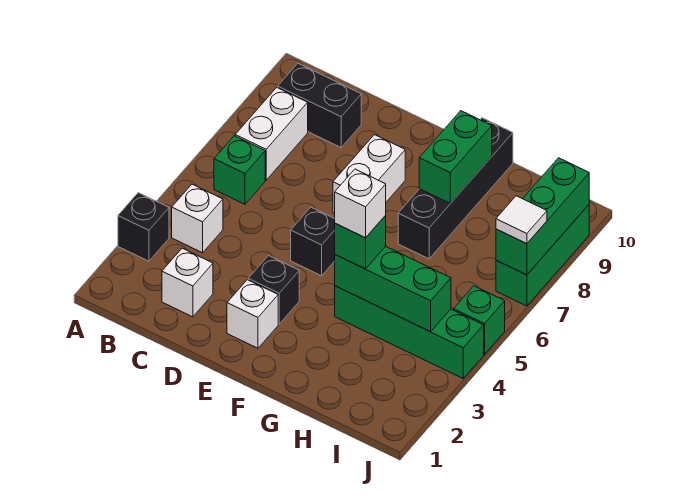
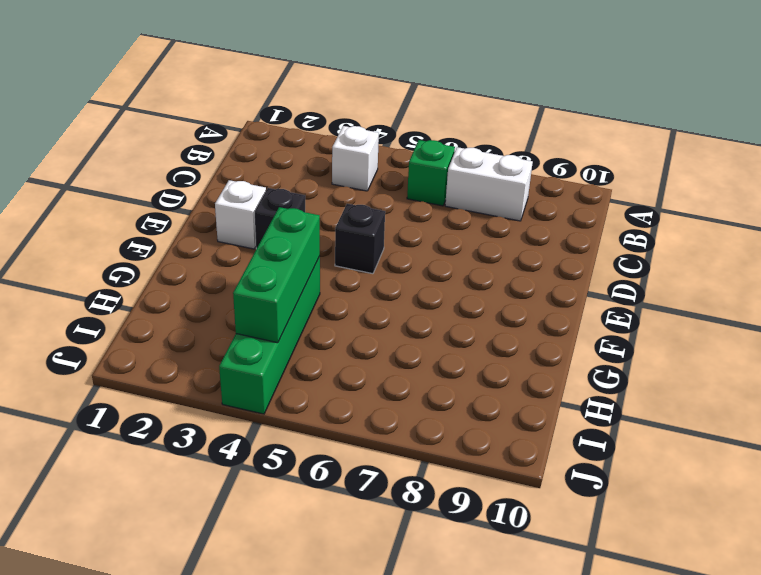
none -> black 1x1 brick [118,193,169,261]
none -> black 1x2 brick [278,63,361,147]
none -> white 1x1 brick [162,248,213,317]

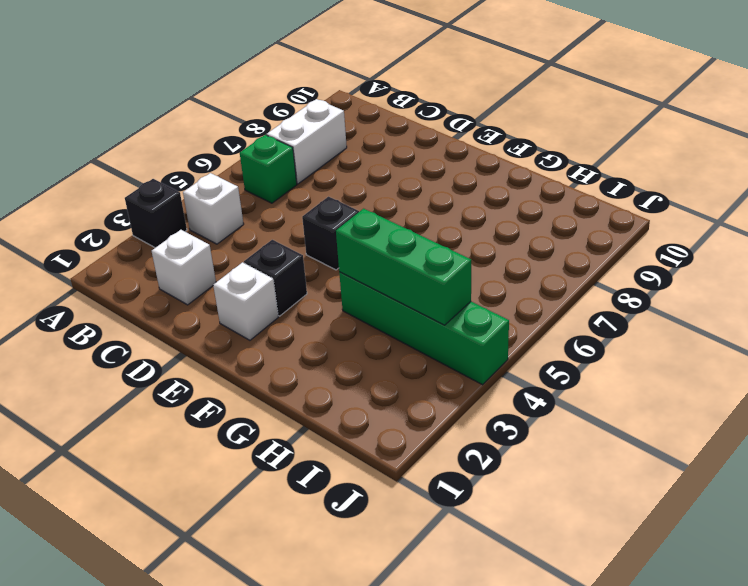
none -> black 1x2 brick [278,63,361,147]
none -> white 1x2 brick [333,135,405,213]
none -> black 1x4 brick [398,118,513,259]

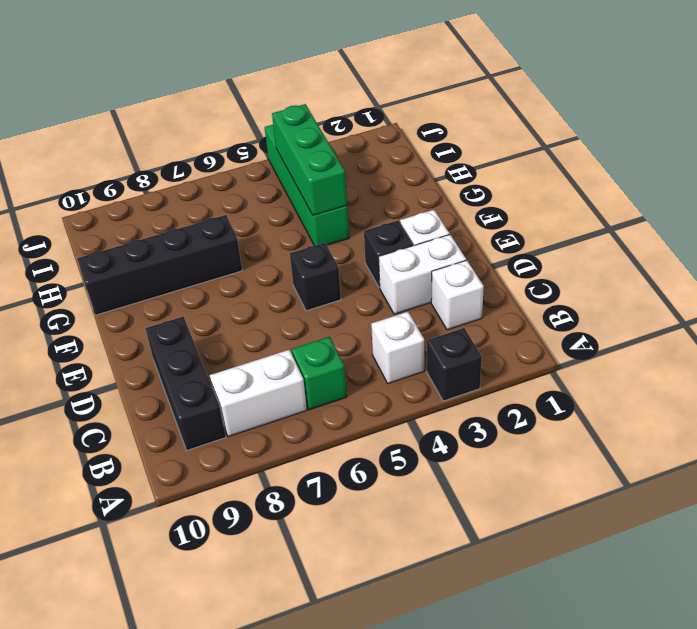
black 1x3 brick [145,317,226,450] -> black 1x2 brick [278,63,361,147]
white 1x2 brick [379,235,466,314] -> white 1x2 brick moved to [333,135,405,213]
none -> green 1x1 brick [454,286,505,354]
none -> green 1x3 brick [496,205,589,306]
none -> green 1x2 brick [419,111,492,203]

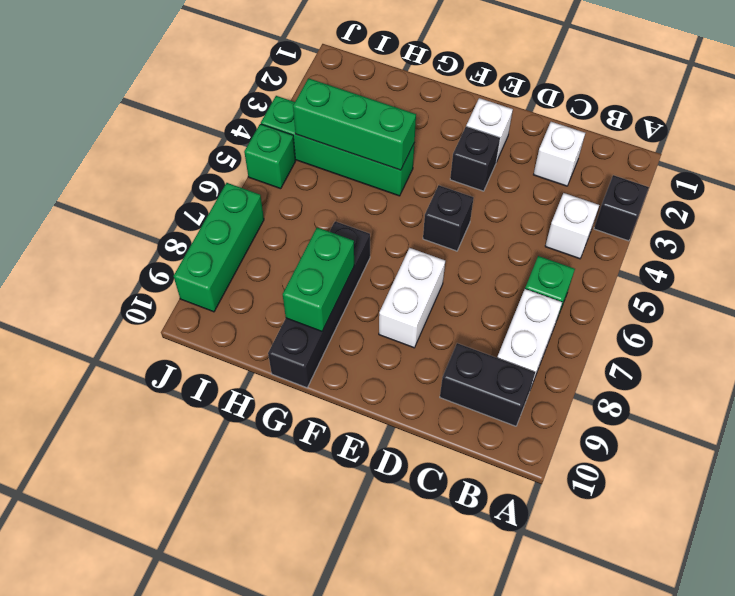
none -> green 1x3 brick [496,158,589,275]
none -> green 1x1 brick [335,216,386,269]
none -> white 1x1 tile [496,196,547,244]

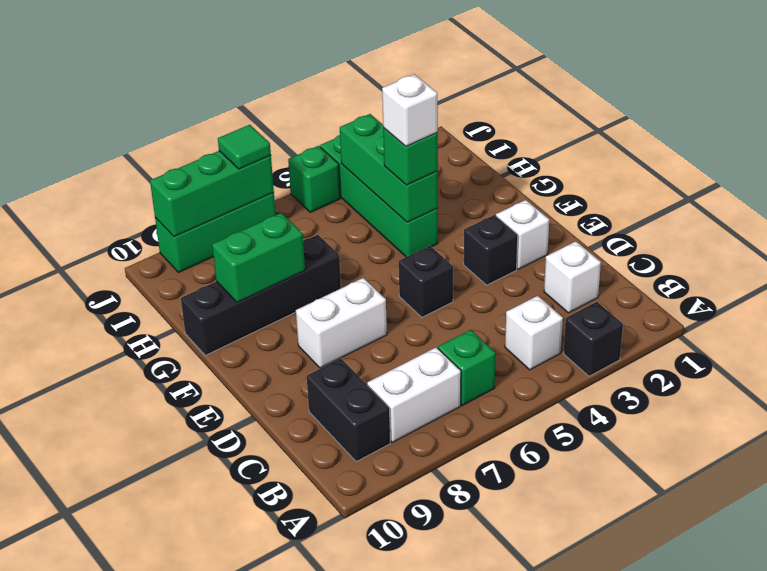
green 1x1 tile [218,125,271,169] -> white 1x1 tile [496,196,547,244]

